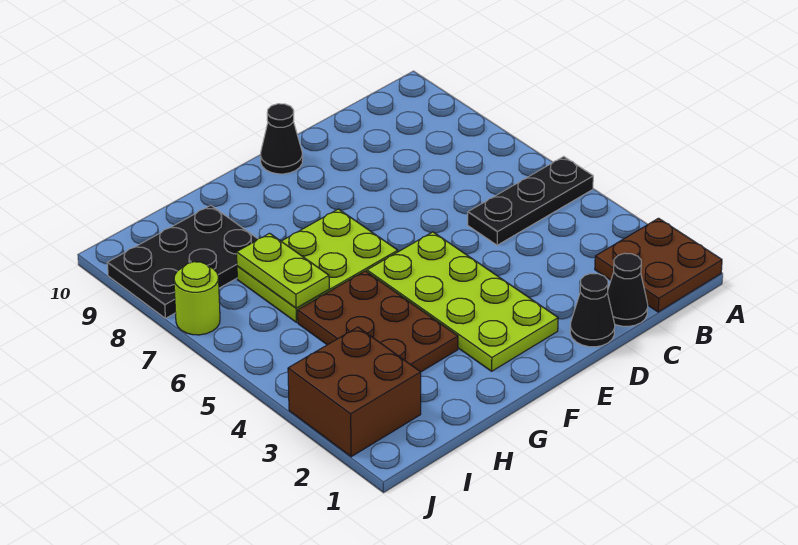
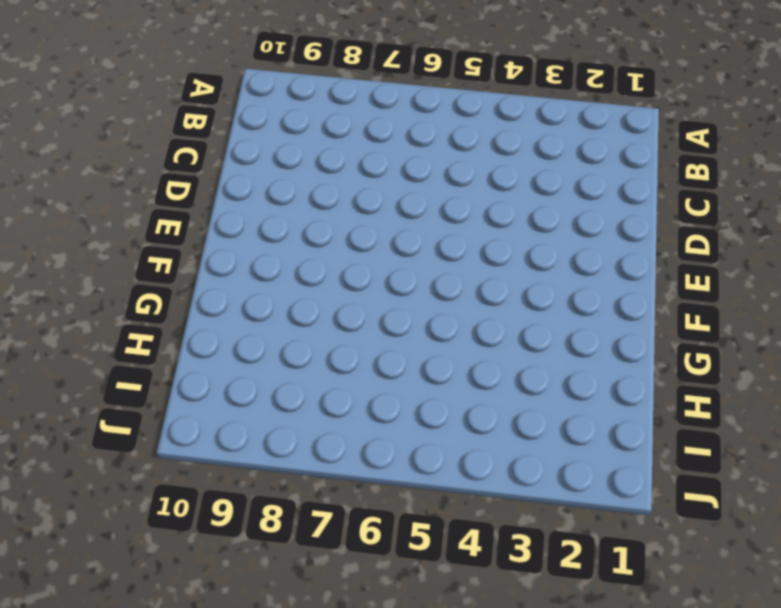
none -> brown 2x2 plate [595,218,722,312]
none -> black 1x3 plate [468,157,593,245]
none -> black 1x1 cone [608,253,648,326]

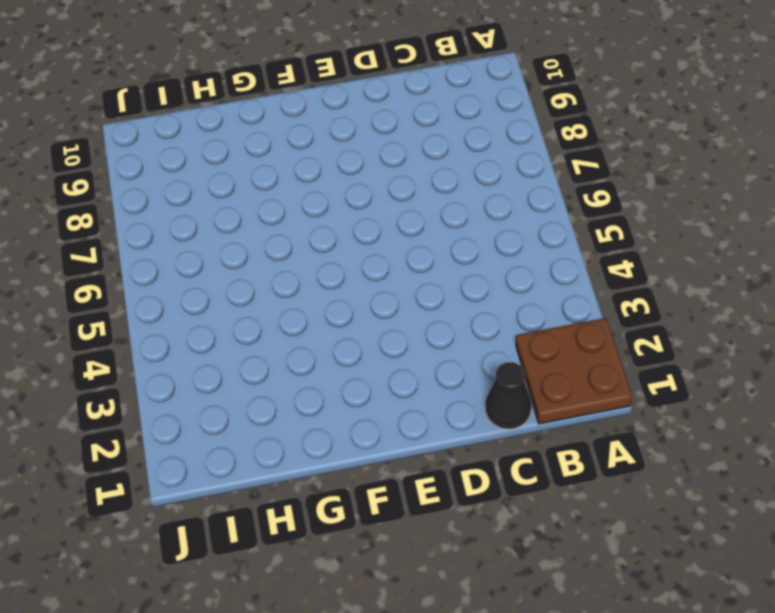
none -> black 1x3 plate [468,157,593,245]
none -> black 1x1 cone [570,274,615,347]
none -> lime 2x4 plate [367,232,558,371]

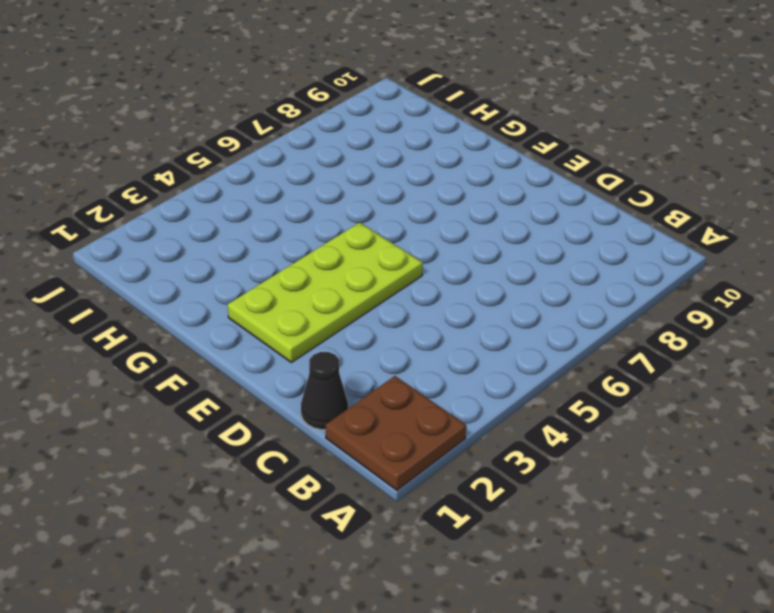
none -> black 1x3 plate [468,157,593,245]
none -> black 1x1 cone [570,274,615,347]
none -> black 1x1 cone [260,104,303,174]

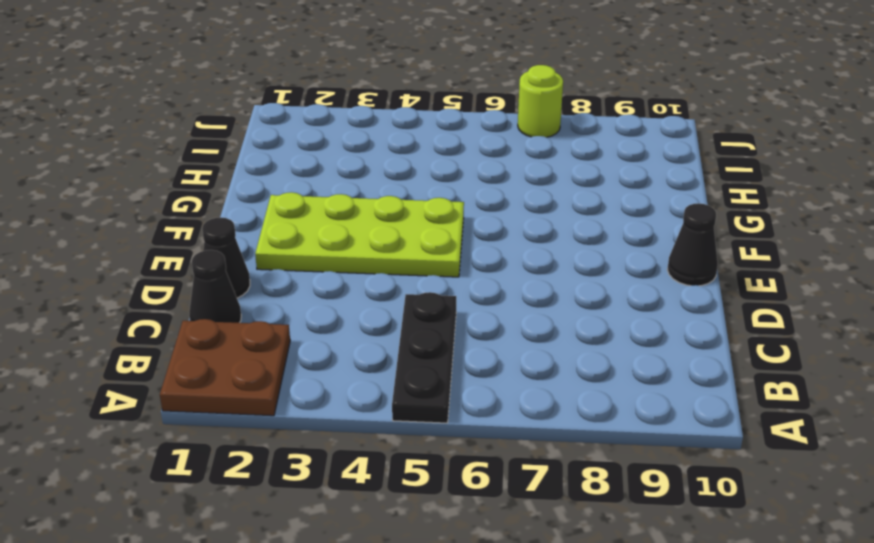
none -> lime 2x3 plate [237,209,398,322]
none -> brown 2x3 plate [298,271,458,372]
none -> black 2x3 plate [107,205,258,318]

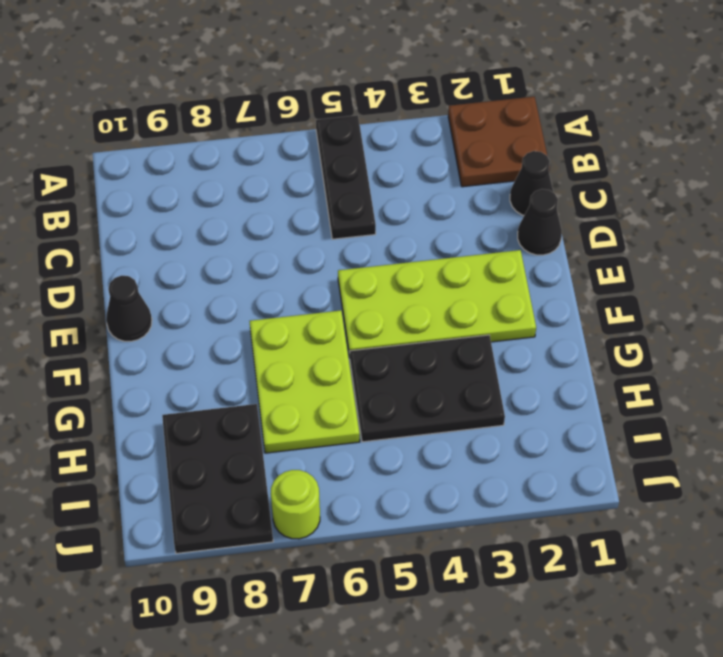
black 2x3 plate [350,335,505,442] -> brown 2x3 plate [298,271,458,372]
none -> brown 2x2 brick [288,327,421,457]
none -> lime 1x2 plate [237,233,329,308]

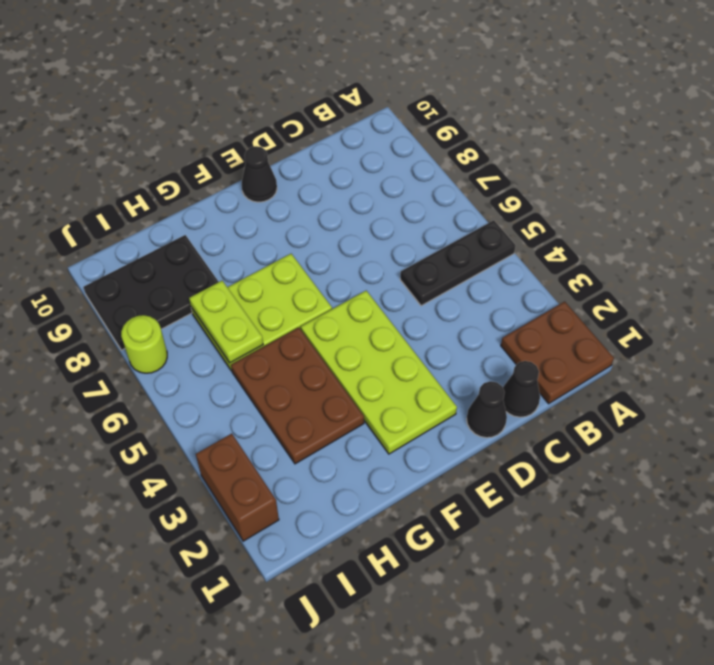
brown 1x2 brick [196,434,279,541] -> brown 2x2 brick [288,327,421,457]

